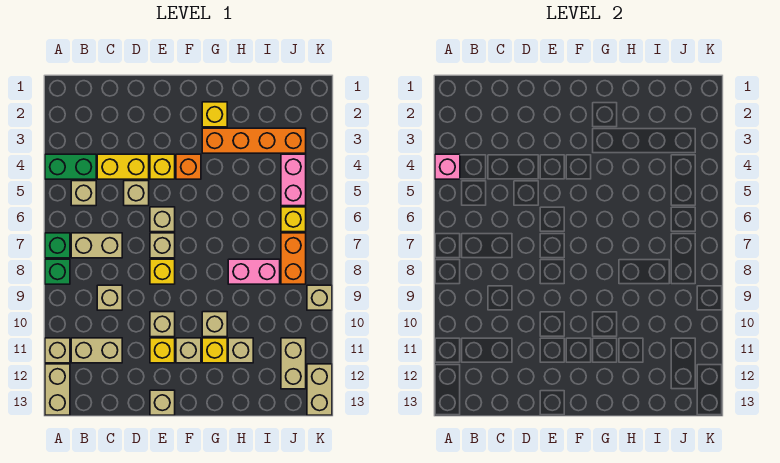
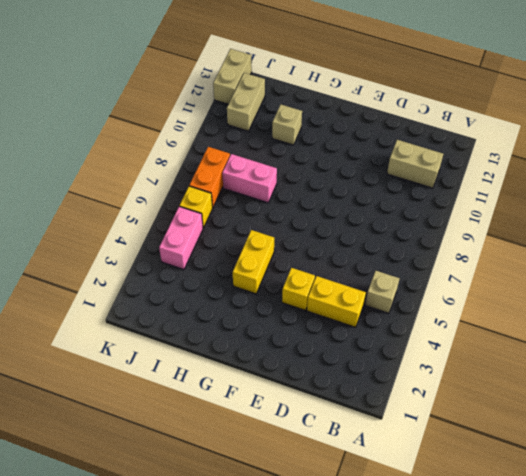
yellow 1x2 brick [233,230,274,294] -> none
none -> green 1x2 brick [45,154,96,179]
none -> green 1x1 brick [45,233,70,258]
none -> green 1x1 brick [45,259,70,284]
none -> tan 1x1 brick [45,338,70,363]

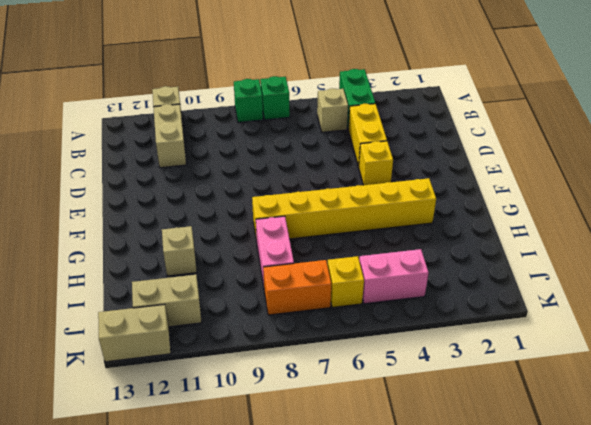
yellow 1x6 brick [252,178,436,241] -> orange 1x4 brick [202,128,306,153]
none -> tan 1x2 brick [45,364,70,415]
none -> tan 1x2 brick [71,233,122,258]
none -> tan 1x1 brick [97,285,122,310]
none -> tan 1x1 brick [124,181,149,206]

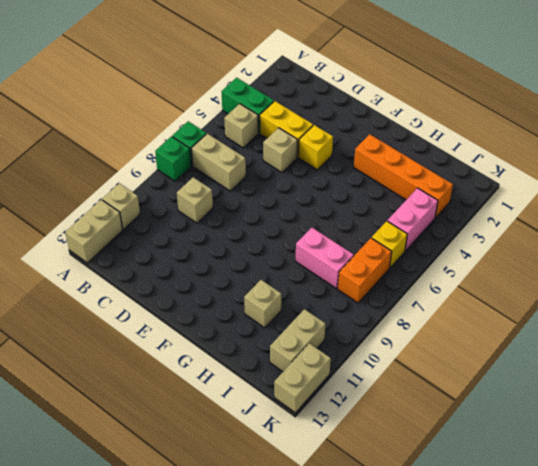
none -> tan 1x2 brick [71,338,122,363]
none -> tan 1x1 brick [150,207,175,232]
none -> tan 1x1 brick [150,233,175,258]
none -> yellow 1x1 brick [150,259,175,284]

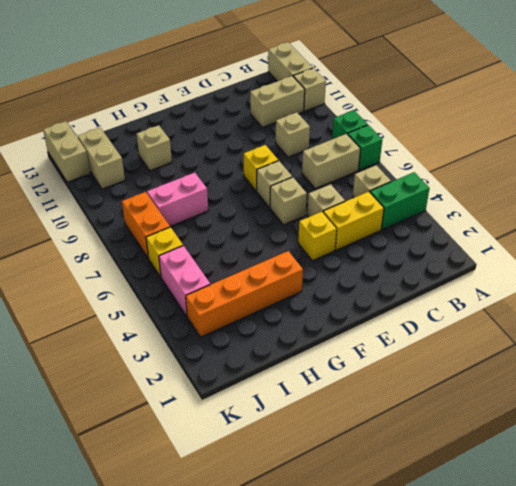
none -> tan 1x1 brick [150,312,175,337]
none -> yellow 1x1 brick [150,338,175,363]
none -> tan 1x1 brick [150,390,175,415]
none -> orange 1x1 brick [176,154,201,179]

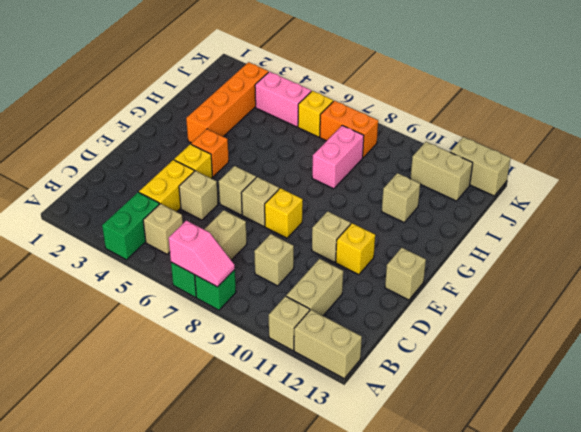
pink 1x2 slope [169,220,235,287] -> none
none -> tan 1x1 brick [176,338,201,363]
none -> yellow 1x1 brick [202,102,227,127]
none -> tan 1x1 brick [202,312,227,337]
none -> yellow 1x1 brick [202,338,227,363]

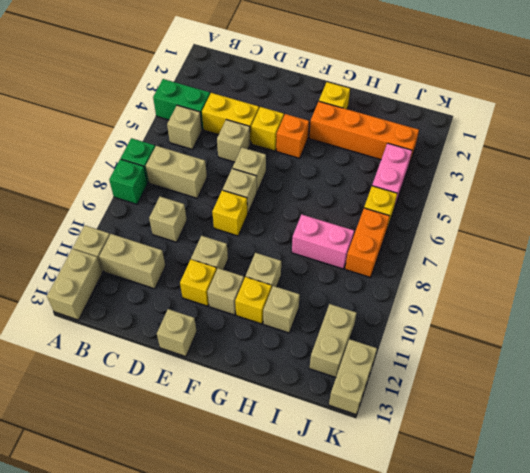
none -> tan 1x1 brick [307,285,332,310]
none -> pink 1x1 brick [435,154,460,179]

